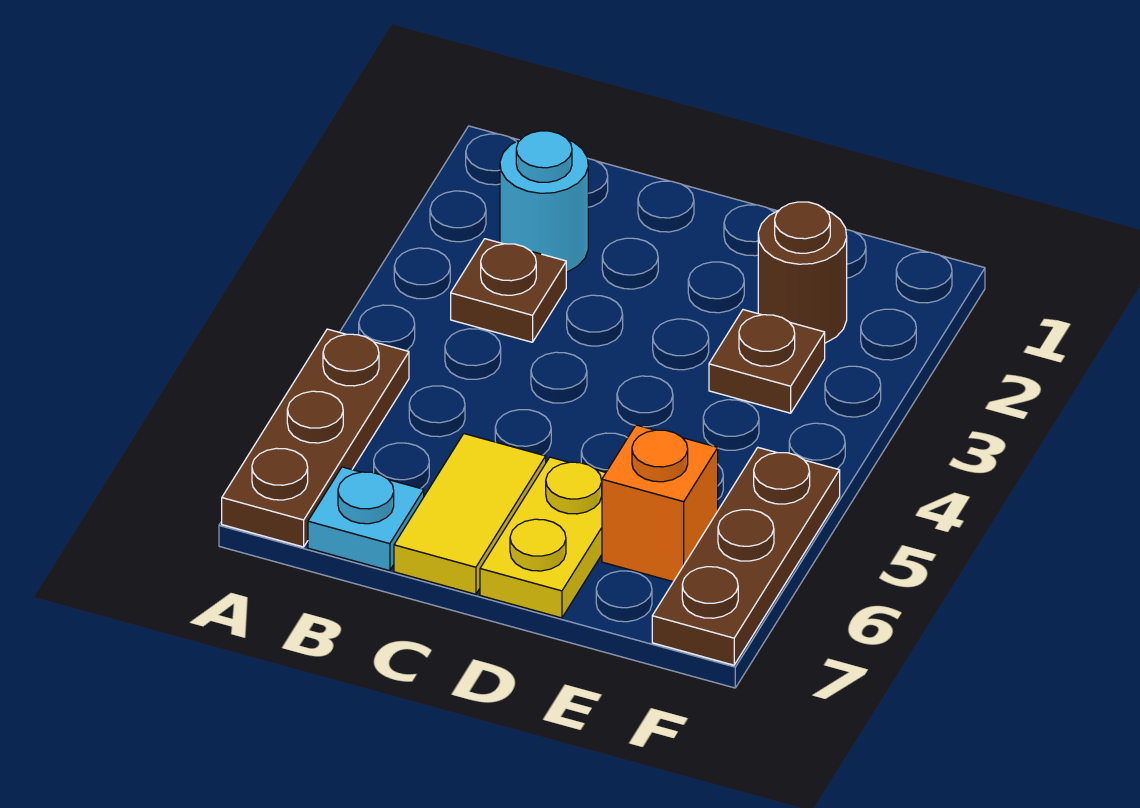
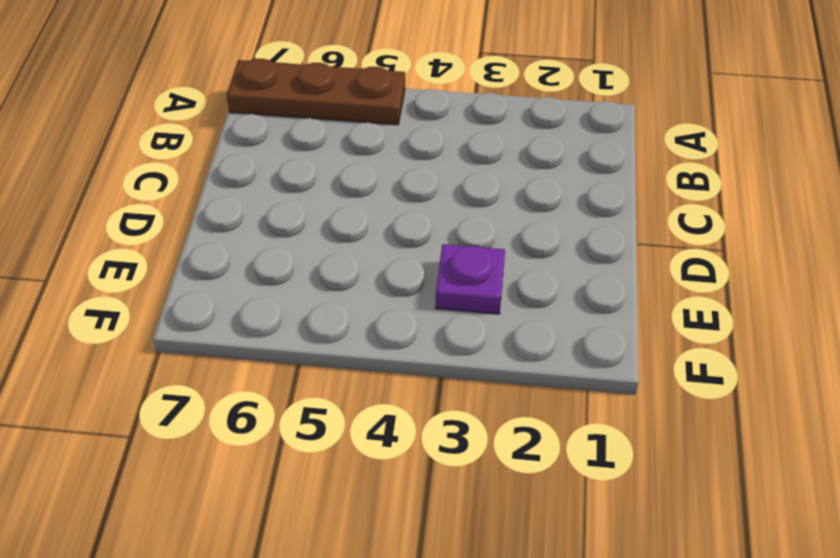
purple 1x1 plate [436,244,505,314] -> brown 1x1 plate [709,310,825,413]
none -> cyan 1x1 round brick [500,131,588,272]
none -> brown 1x1 plate [451,239,566,342]

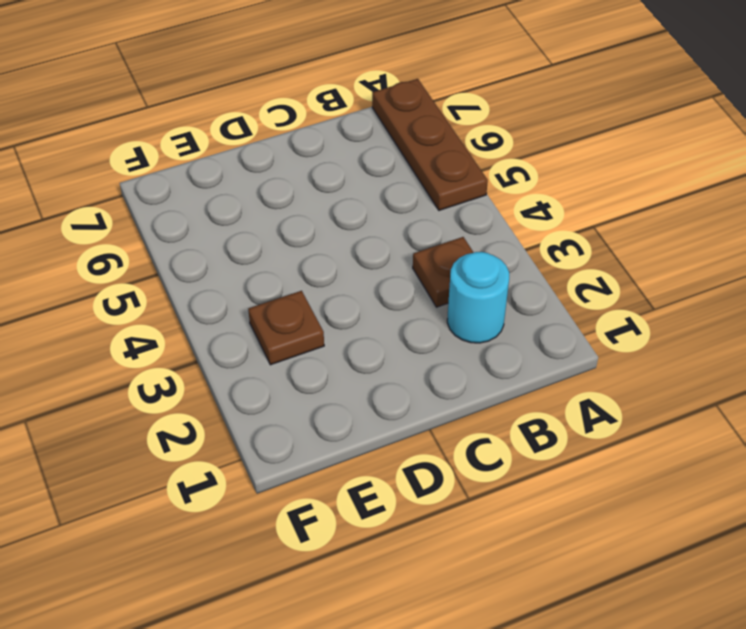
none -> cyan 1x1 plate [308,467,424,571]
none -> yellow 1x2 tile [394,434,546,594]

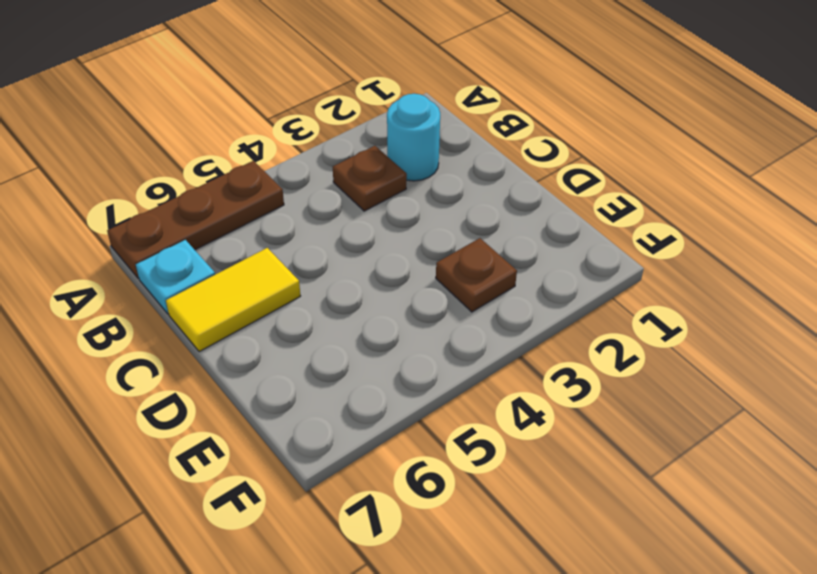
none -> yellow 1x2 plate [480,457,606,618]
none -> brown 1x1 round brick [758,202,847,343]

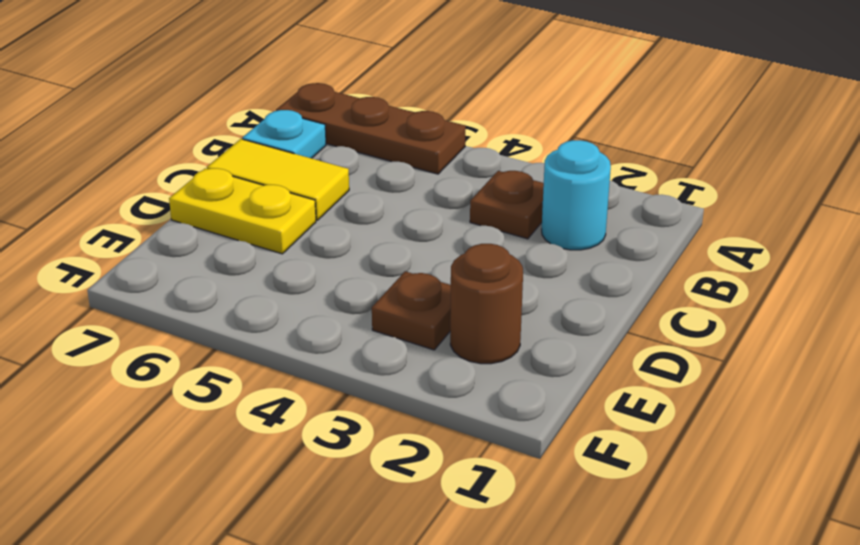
none -> orange 1x1 brick [602,425,718,582]
none -> brown 1x3 plate [652,448,840,665]

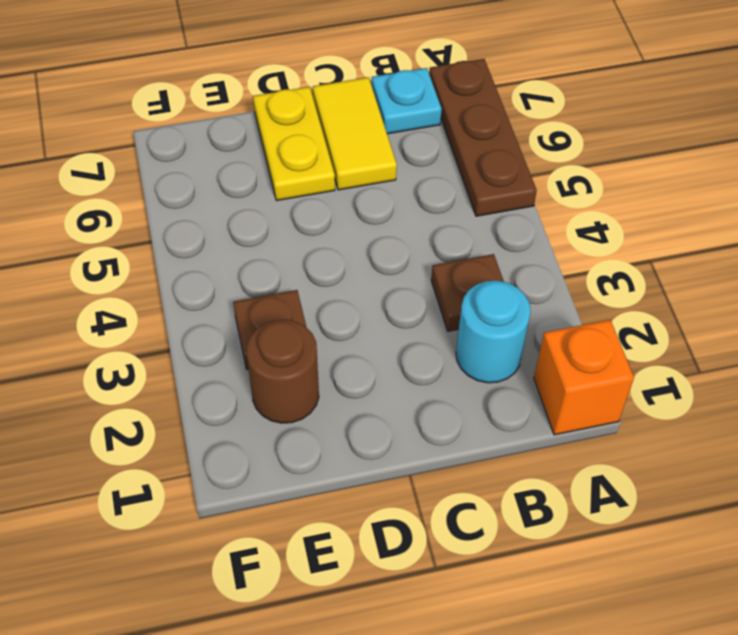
orange 1x1 brick [534,320,634,435] -> orange 1x1 brick moved to [602,425,718,582]
none -> brown 1x3 plate [652,448,840,665]

